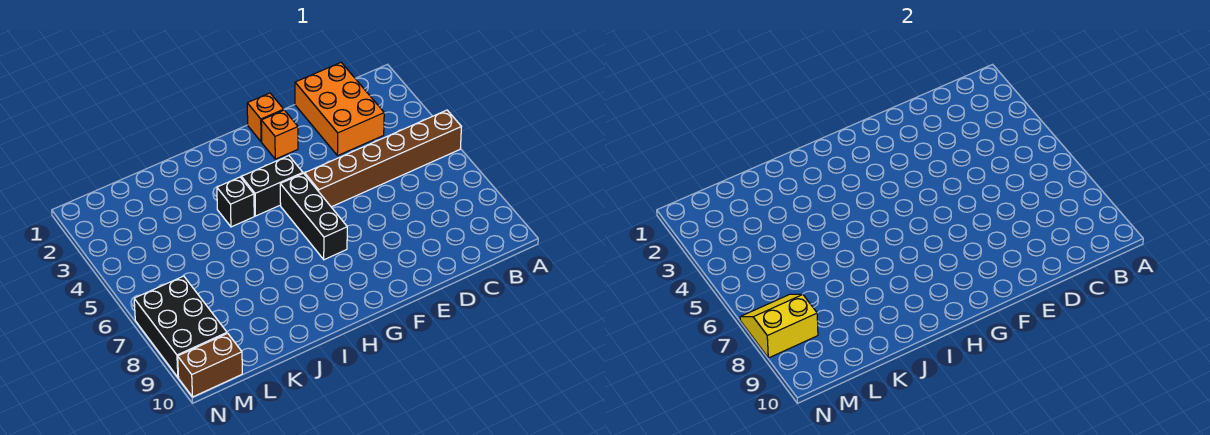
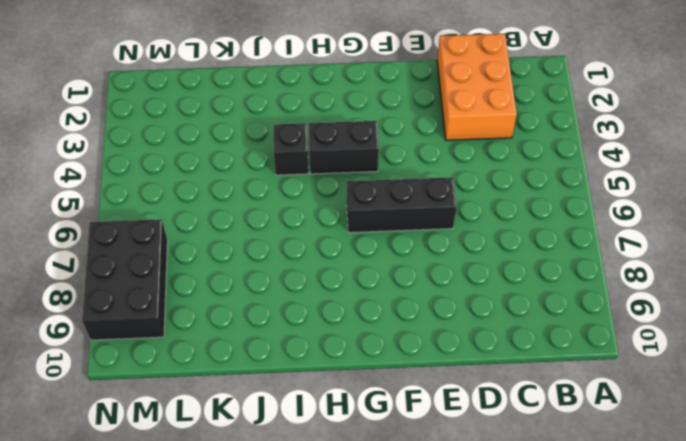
black 1x3 brick [347,177,457,233] -> black 1x3 brick turned to [280,173,347,260]
none -> brown 1x6 brick [305,110,461,207]
none -> orange 1x1 brick [247,93,284,142]

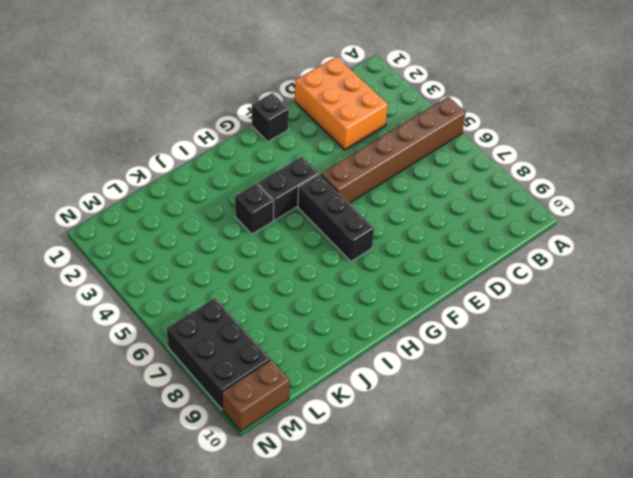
black 1x1 brick [252,93,289,142] -> orange 1x1 brick [247,93,284,142]
none -> orange 1x1 brick [261,110,298,159]
none -> yellow 2x2 slope [740,294,818,358]

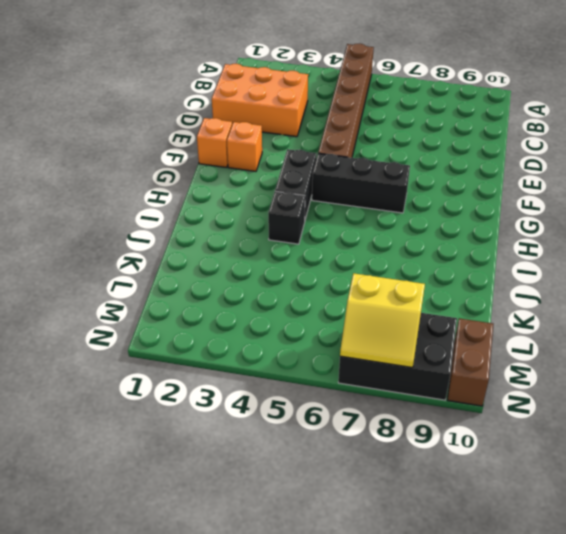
yellow 2x2 slope [340,273,425,368] -> yellow 2x2 slope turned to [740,294,818,358]

